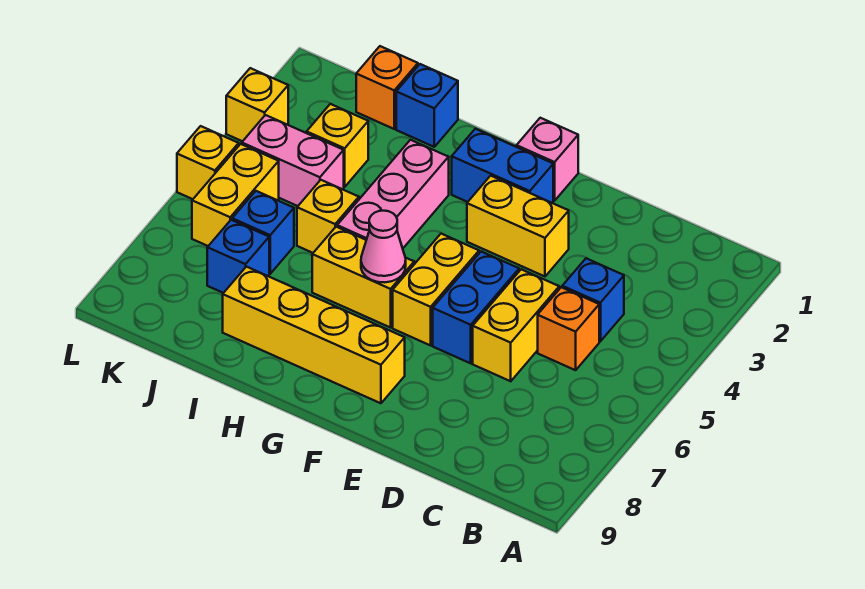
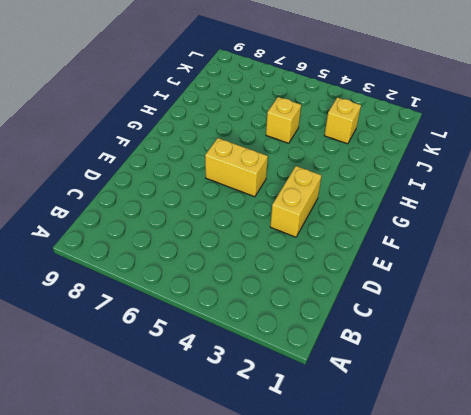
none -> blue 1x1 brick [562,258,624,341]
none -> orange 1x1 brick [538,287,599,370]
none -> yellow 1x2 brick [473,269,559,381]

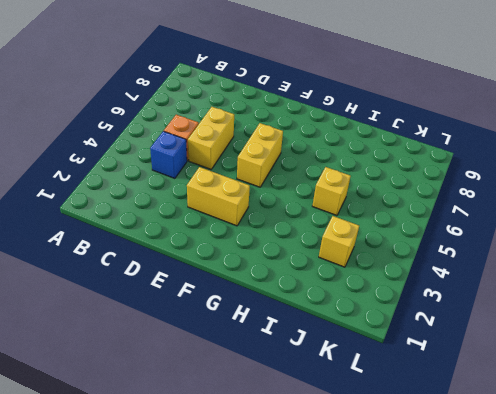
none -> blue 1x2 brick [433,252,519,363]
none -> pink 1x1 brick [517,118,578,201]
none -> blue 1x2 brick [452,129,553,203]

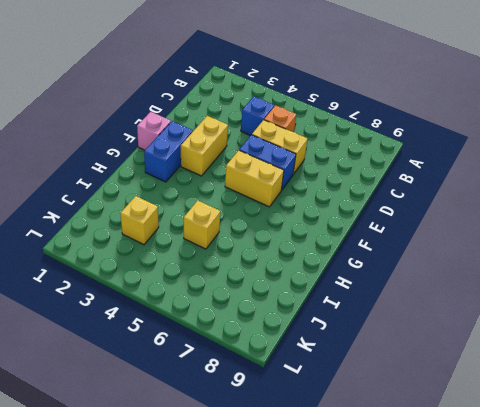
none -> yellow 1x4 brick [223,267,405,403]
none -> yellow 1x2 brick [312,227,414,328]
none -> pink 1x3 brick [337,140,449,248]

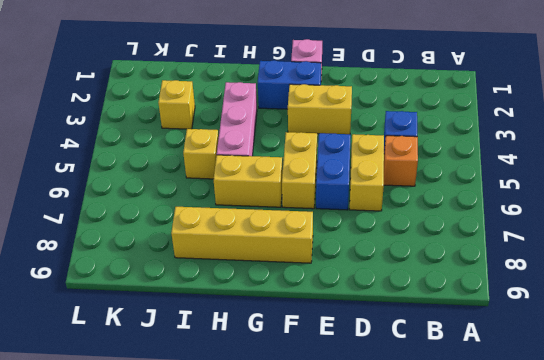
none -> blue 1x1 brick [396,64,458,147]
none -> orange 1x1 brick [356,46,418,129]
none -> pink 1x2 brick [242,115,344,206]

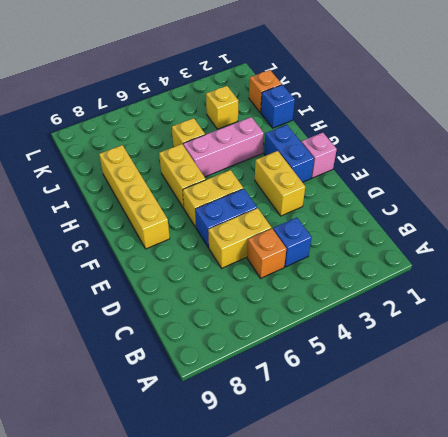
none -> pink 1x2 brick [242,115,344,206]
none -> blue 1x1 brick [232,191,294,274]
none -> blue 1x1 brick [207,220,269,293]

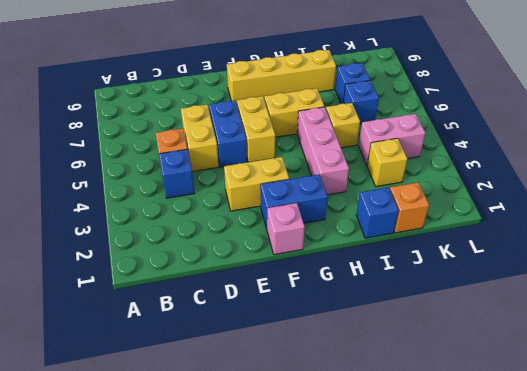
none -> yellow 1x2 brick [192,144,279,246]
none -> yellow 1x1 brick [226,68,288,141]
none -> yellow 1x1 brick [177,126,239,199]

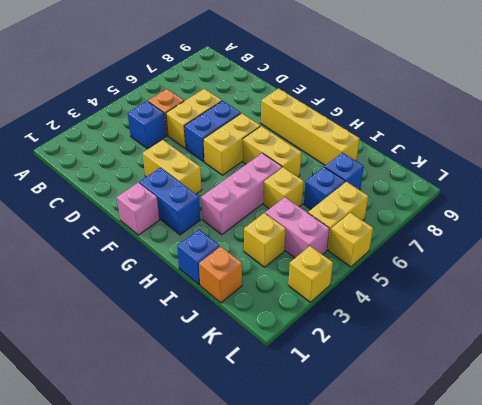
none -> pink 1x1 cone [361,211,406,282]

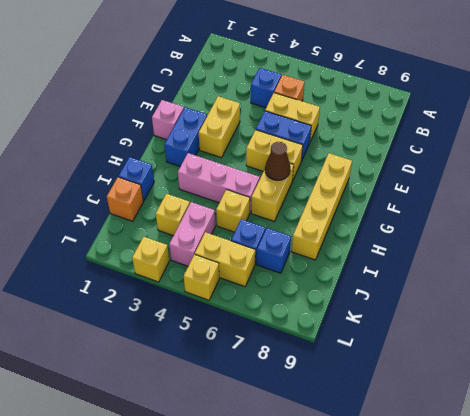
brown 1x1 cone [265,142,290,180] -> pink 1x1 cone [361,211,406,282]

